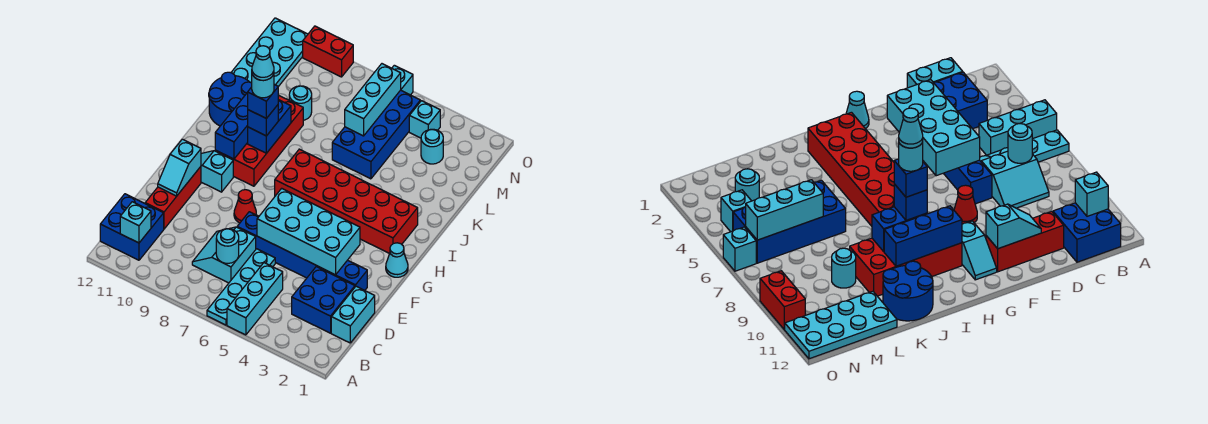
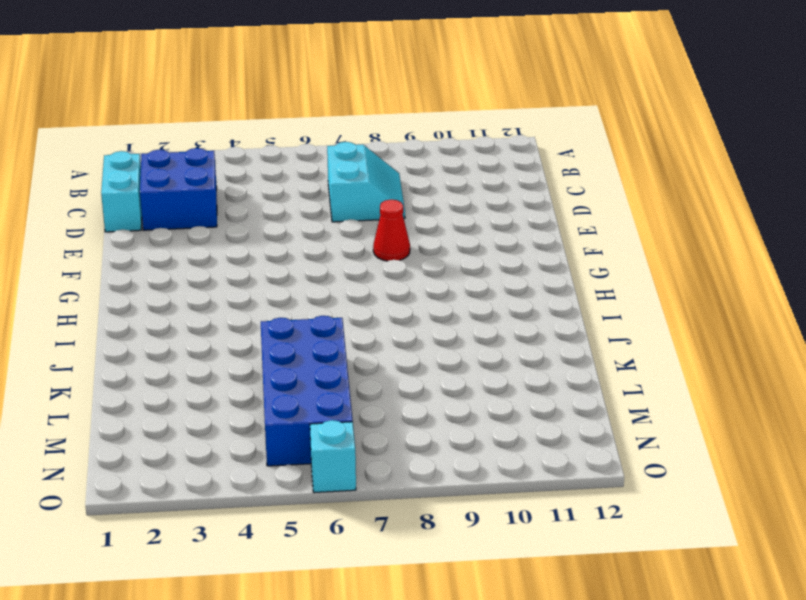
none -> cyan 1x3 brick [227,263,283,335]
none -> cyan 1x4 plate [207,249,275,325]
none -> blue 2x2 brick [100,194,164,260]
none -> red 1x3 brick [145,167,201,229]

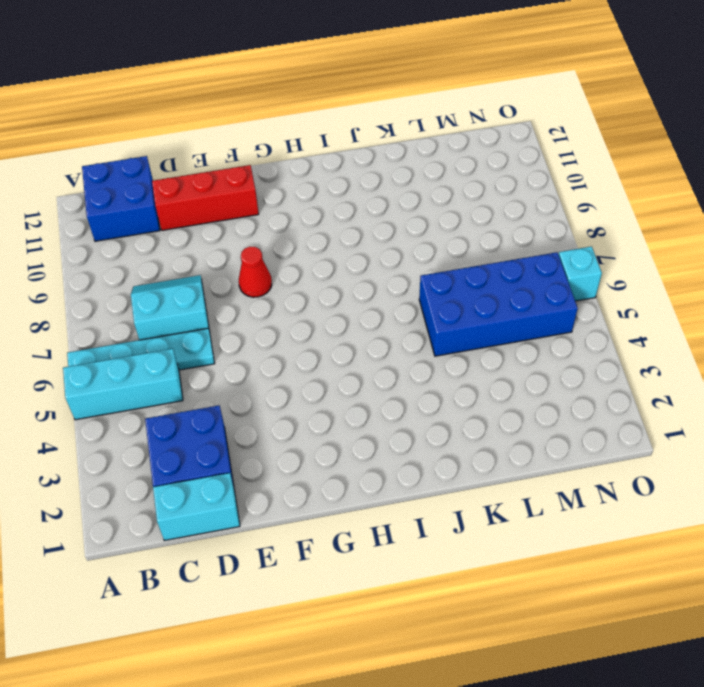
none -> blue 1x6 brick [237,212,367,290]
none -> cyan 1x1 cone [386,243,408,277]
none -> cyan 1x2 slope [201,151,233,192]
none -> red 2x6 brick [275,149,418,254]

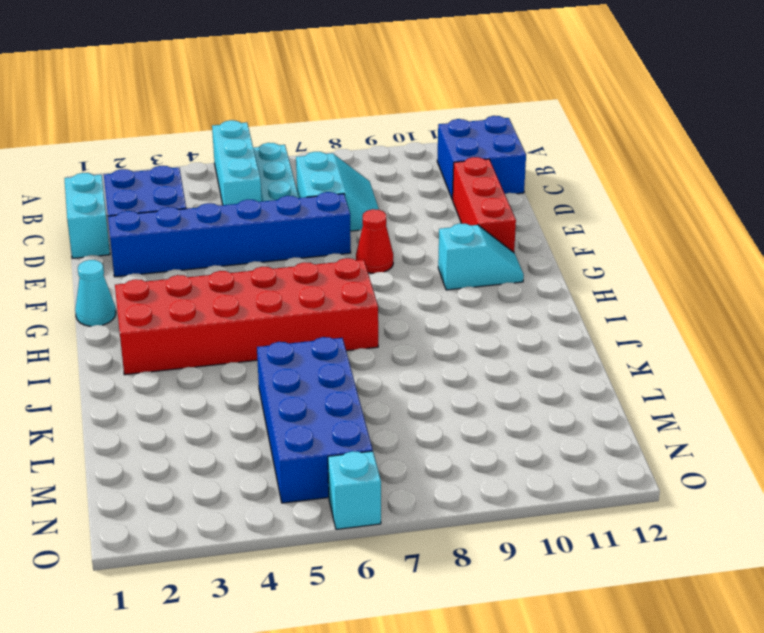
none -> red 2x4 brick [215,95,303,186]
none -> blue 2x2 round brick [209,72,252,126]
none -> cyan 1x1 round brick [289,86,312,120]
none -> cyan 2x4 plate [231,18,308,87]

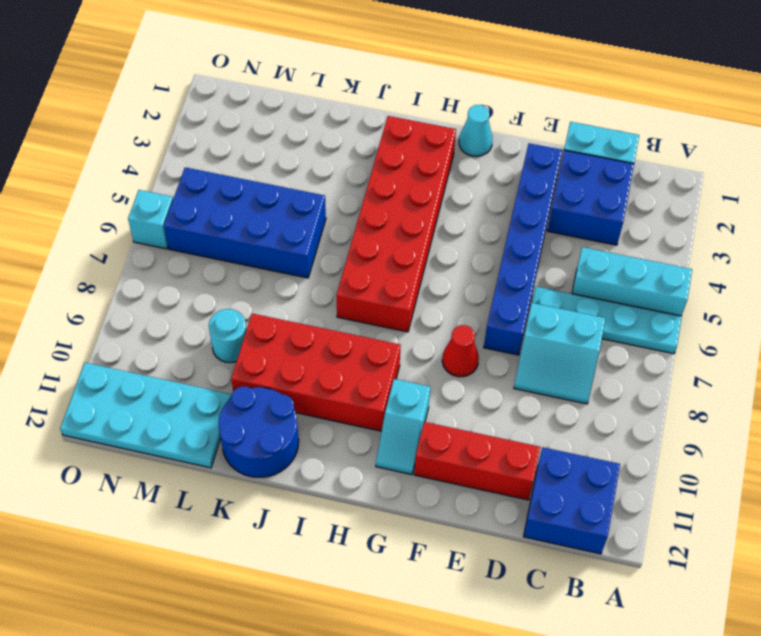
none -> cyan 1x1 round brick [421,129,443,164]
none -> cyan 1x1 brick [409,101,440,138]
none -> red 1x2 brick [303,26,353,77]
none -> cyan 1x1 brick [120,202,151,243]

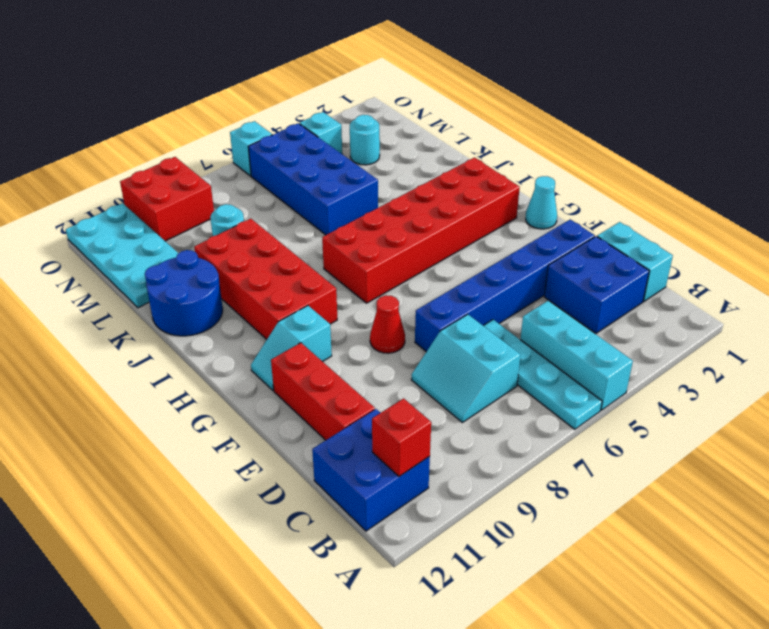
red 1x1 brick [372,398,431,476] -> cyan 1x1 brick [120,202,151,243]
red 2x2 brick [120,157,214,241] -> red 1x2 brick [303,26,353,77]
none -> cyan 1x1 round brick [216,229,239,263]
none -> cyan 2x4 brick [257,188,360,275]
none -> cyan 1x2 slope [158,139,201,196]
none -> blue 1x3 brick [215,92,248,159]

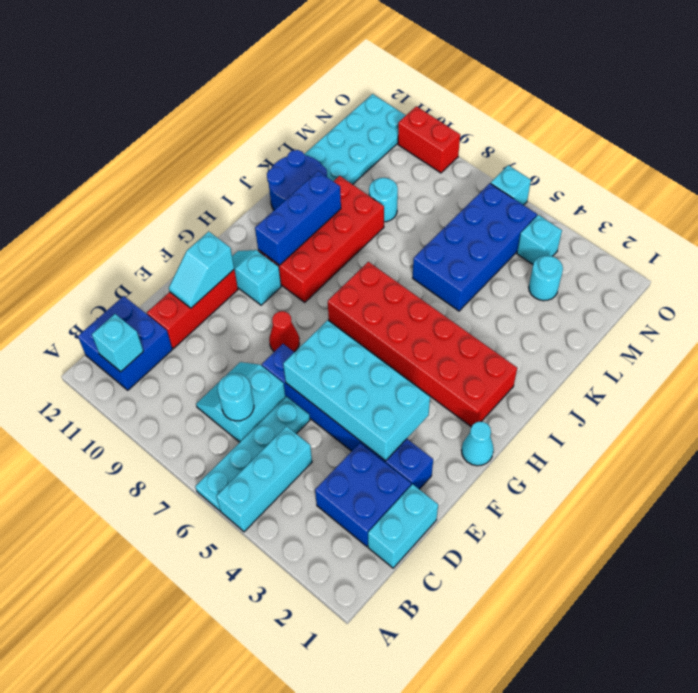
none -> blue 1x2 brick [248,100,291,153]
none -> cyan 1x3 brick [345,64,401,136]
none -> blue 1x1 brick [248,105,278,136]
none -> blue 1x1 brick [248,85,278,118]

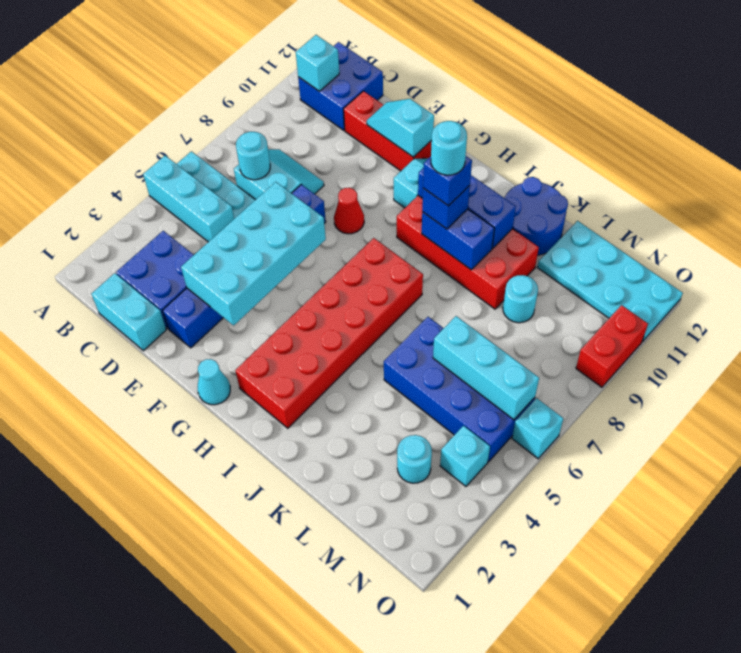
none -> cyan 1x1 cone [252,46,274,80]

